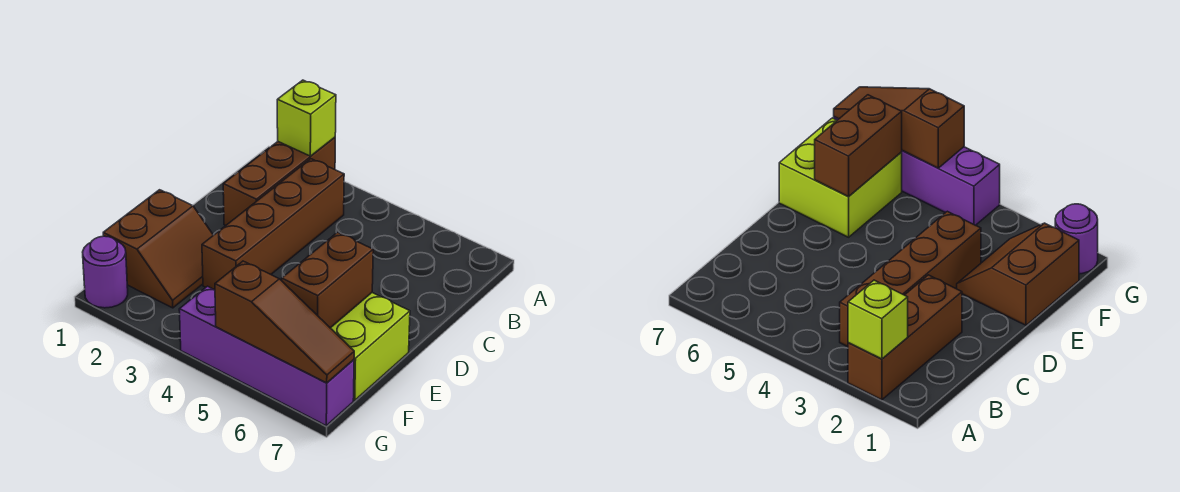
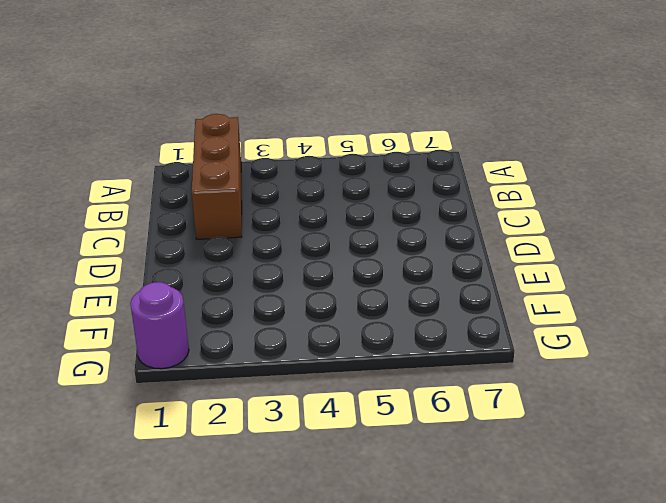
none -> brown 1x4 brick [202,159,344,290]
none -> brown 2x2 slope [103,190,213,308]

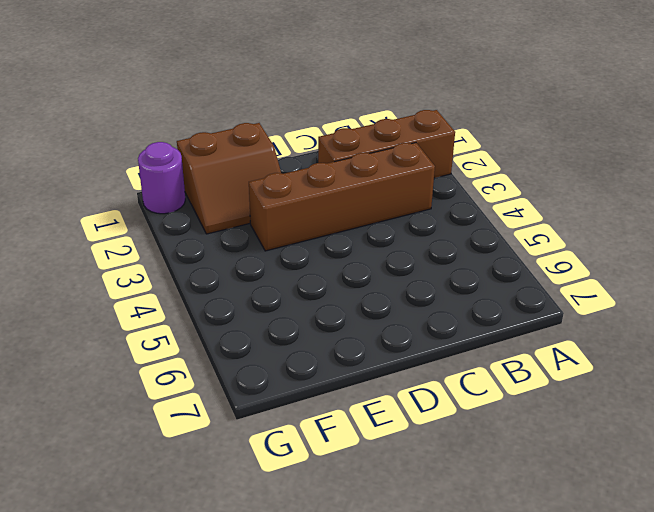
none -> lime 2x2 brick [331,293,410,400]
none -> purple 1x4 brick [179,286,354,425]

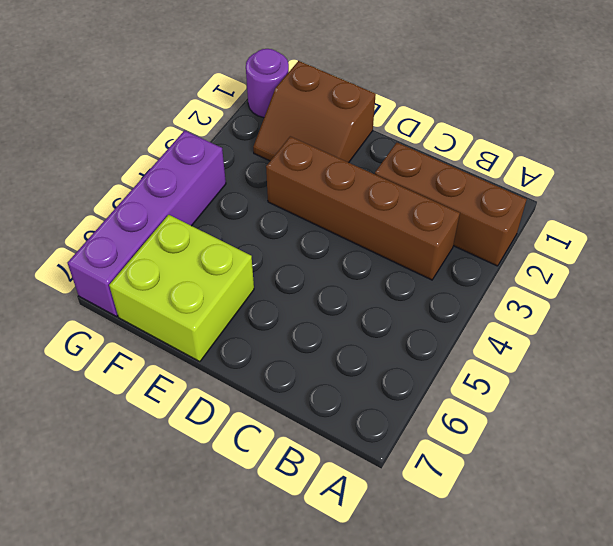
none -> lime 1x1 brick [277,80,336,156]
none -> brown 1x2 brick [282,232,373,328]

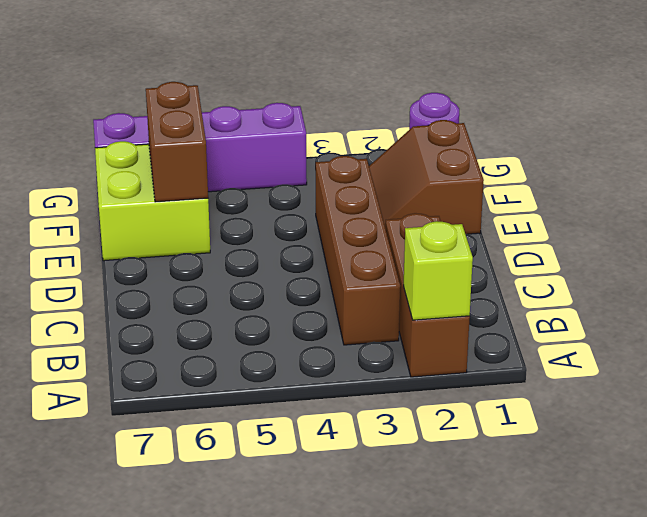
none -> brown 1x3 slope [215,261,354,383]

